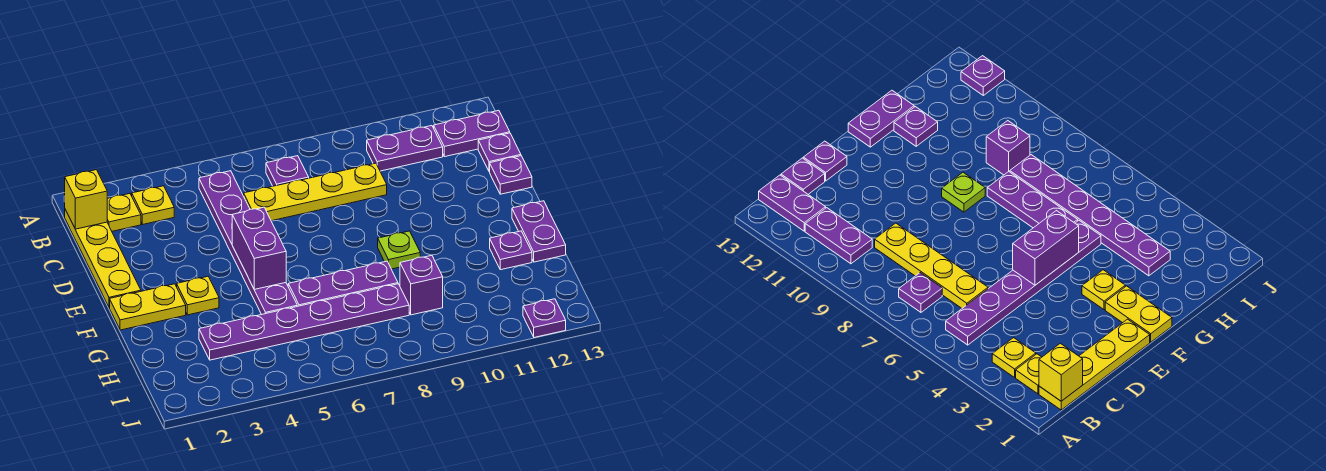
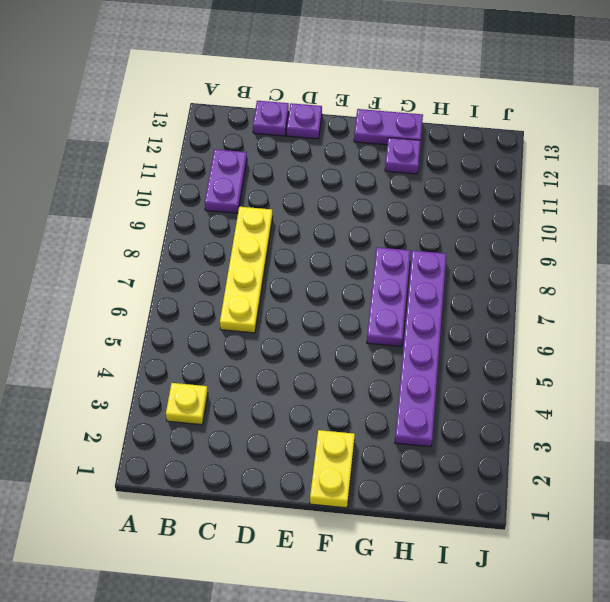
none -> yellow 1x4 plate [65,210,141,307]
none -> yellow 1x1 plate [107,194,141,231]
none -> purple 1x6 plate [199,171,297,315]

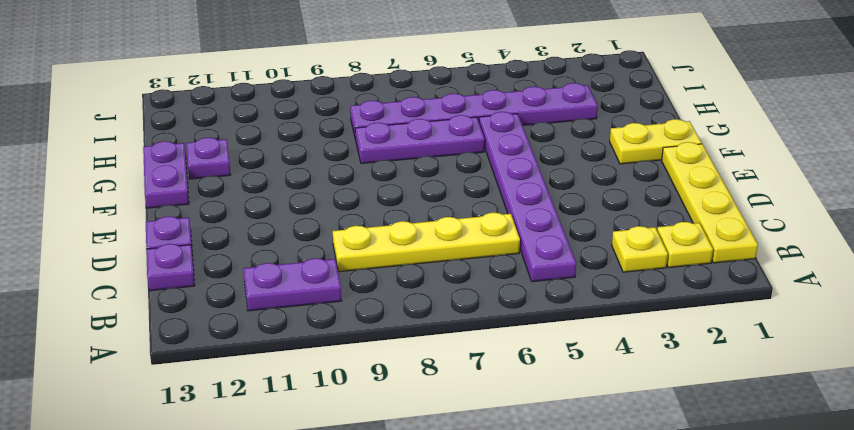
none -> purple 1x1 plate [266,156,309,186]
none -> purple 1x2 plate [434,110,510,157]
none -> yellow 1x1 plate [177,276,219,315]

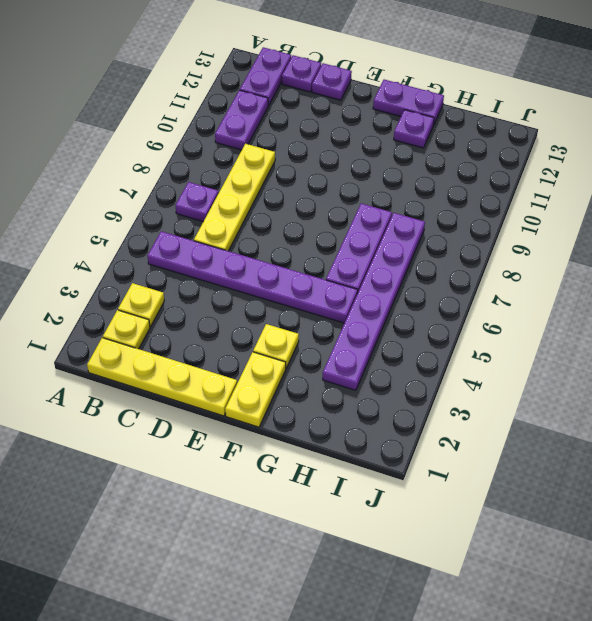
none -> lime 1x1 plate [378,231,420,269]
none -> purple 1x1 brick [400,255,443,315]
none -> purple 1x1 plate [523,299,566,337]

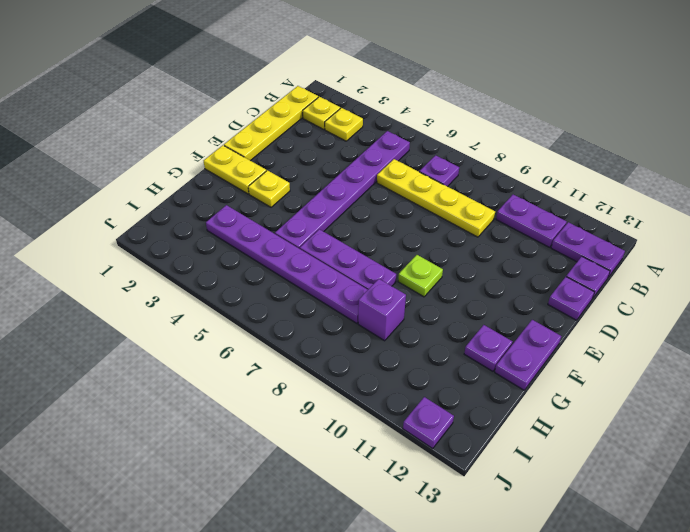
none -> yellow 1x1 brick [64,170,107,229]
none -> purple 1x2 brick [232,207,286,289]

